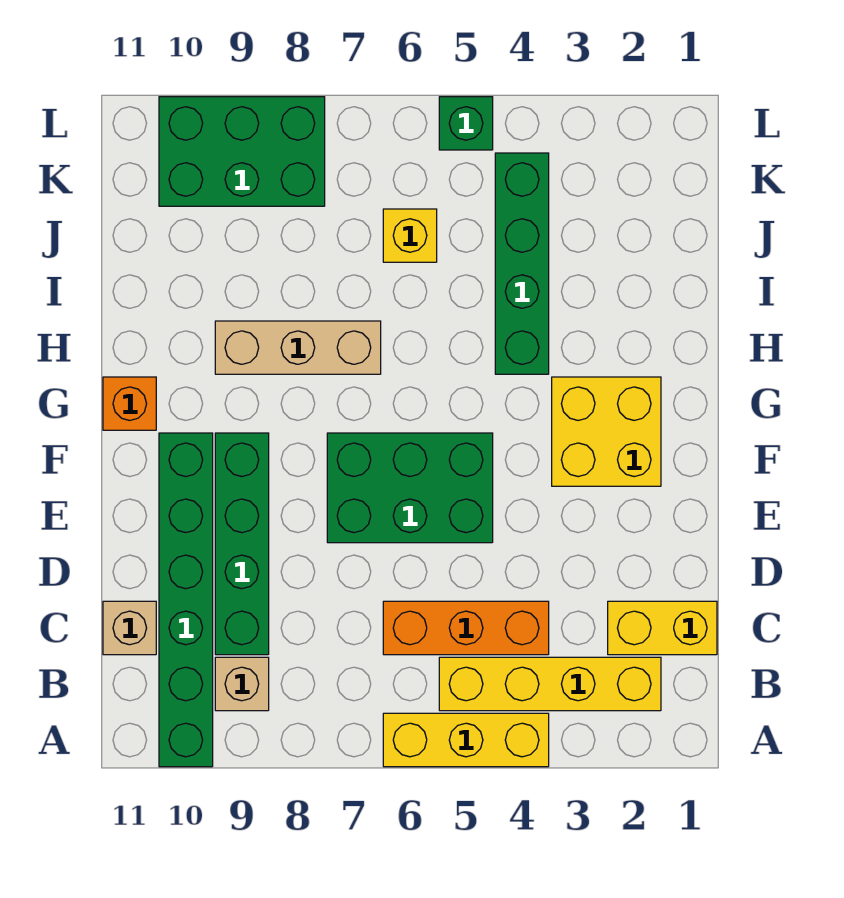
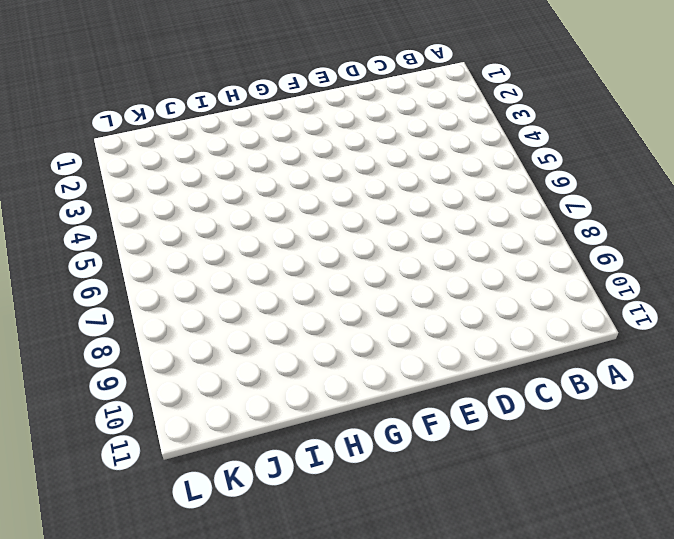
none -> yellow 1x3 brick [383,713,549,767]
none -> green 1x6 brick [159,433,213,767]
none -> yellow 1x4 brick [439,657,661,711]

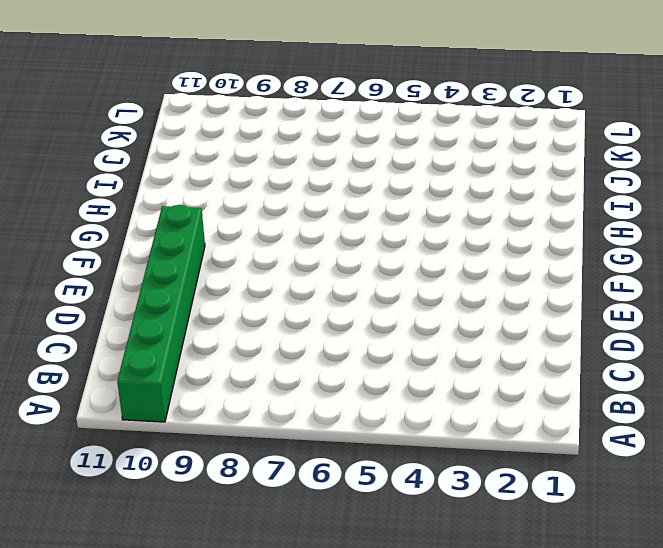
none -> yellow 1x3 brick [383,713,549,767]
none -> yellow 1x4 brick [439,657,661,711]
none -> tan 1x1 brick [215,657,269,711]

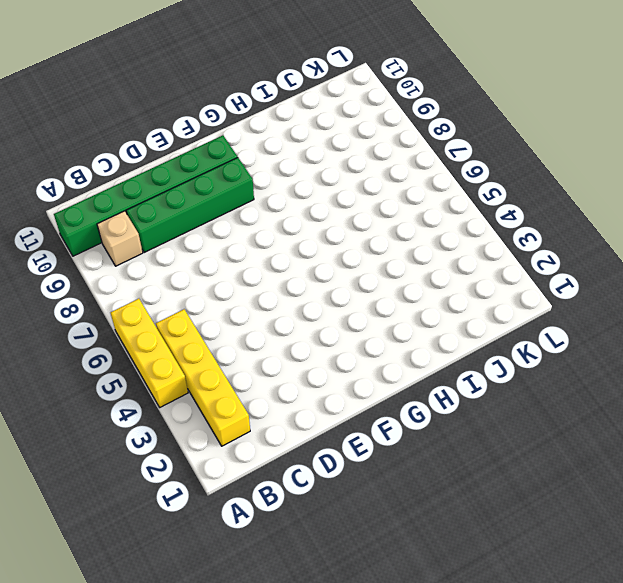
none -> yellow 1x2 brick [608,601,717,655]
none -> orange 1x3 brick [383,601,549,655]
none -> tan 1x1 brick [103,601,156,655]

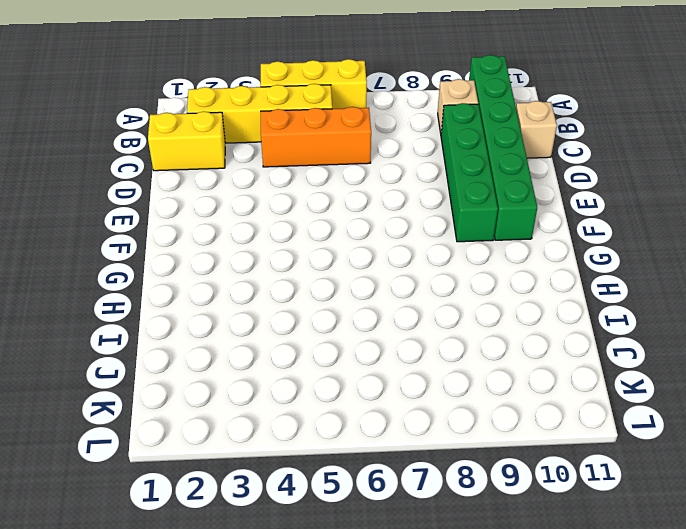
none -> green 2x3 brick [327,433,493,543]
none -> yellow 2x2 brick [552,377,661,486]
none -> orange 1x1 brick [103,377,156,430]

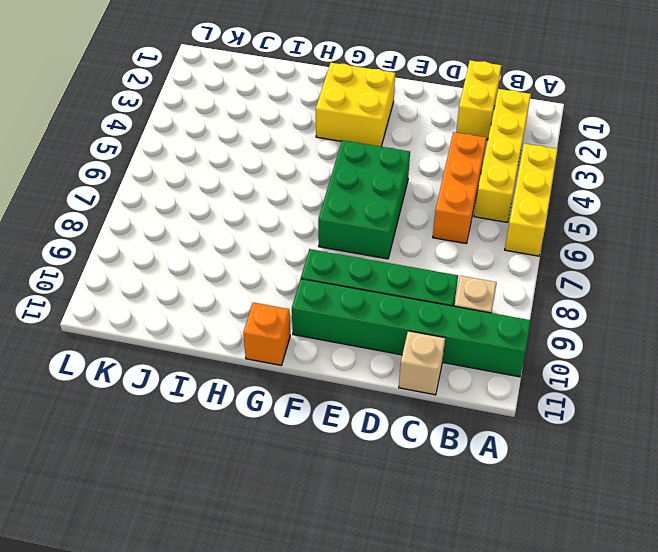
none -> green 1x4 brick [495,153,549,374]
none -> tan 1x3 brick [215,321,381,374]
none -> yellow 1x1 brick [383,209,437,262]

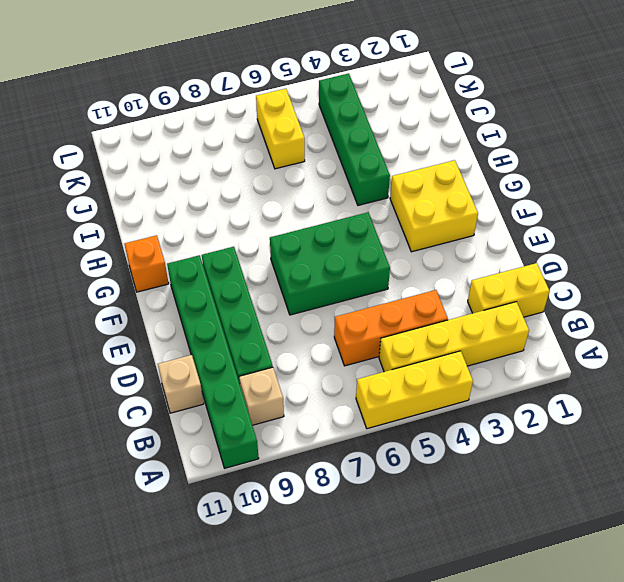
yellow 1x2 brick [256,89,305,169] -> yellow 1x1 brick [383,209,437,262]
none -> tan 1x3 brick [215,321,381,374]
none -> green 2x3 brick [159,97,325,206]
none -> green 1x1 brick [439,97,493,150]

